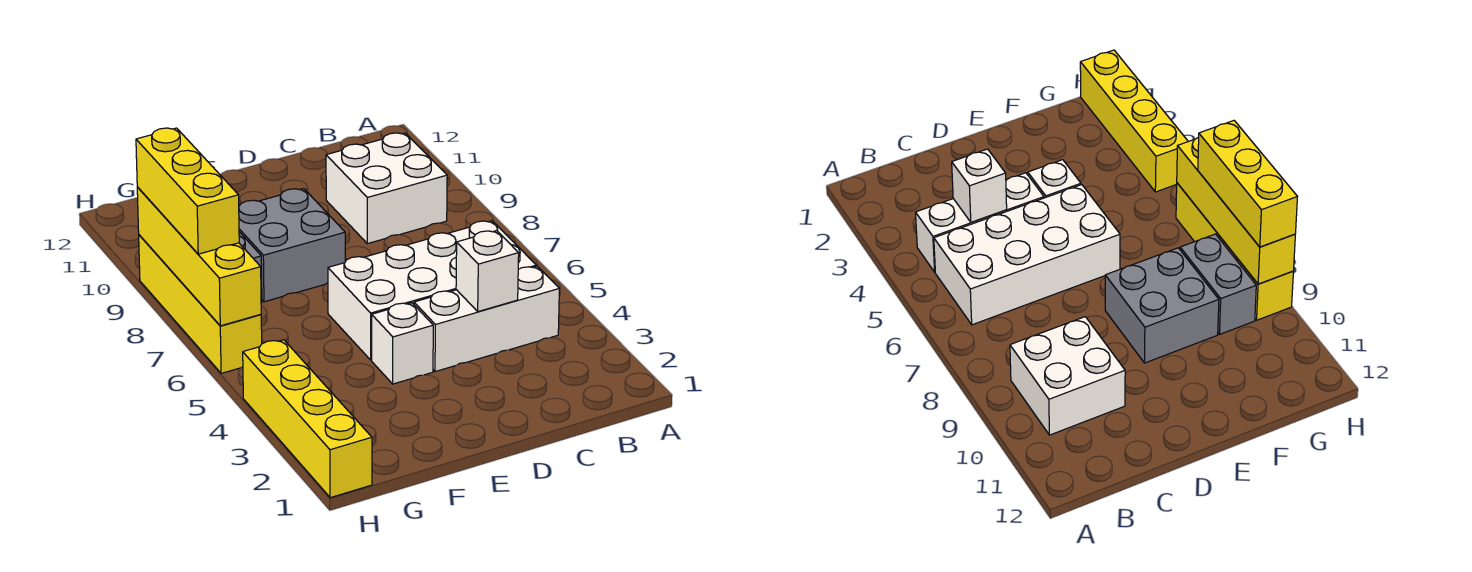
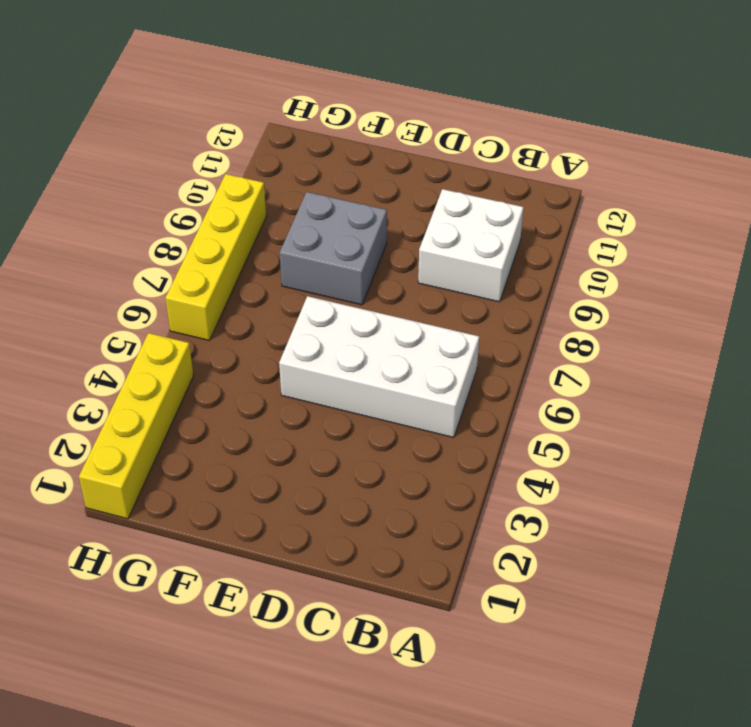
none -> white 1x3 brick [414,266,559,372]
none -> white 1x1 brick [372,303,433,384]

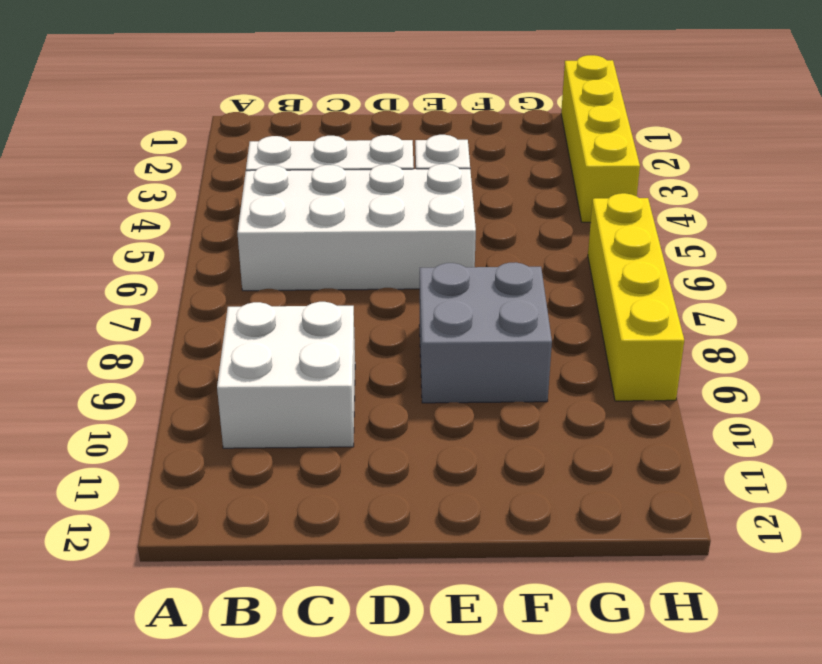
none -> grey 1x2 brick [1180,234,1256,334]
none -> white 1x1 brick [456,231,519,312]

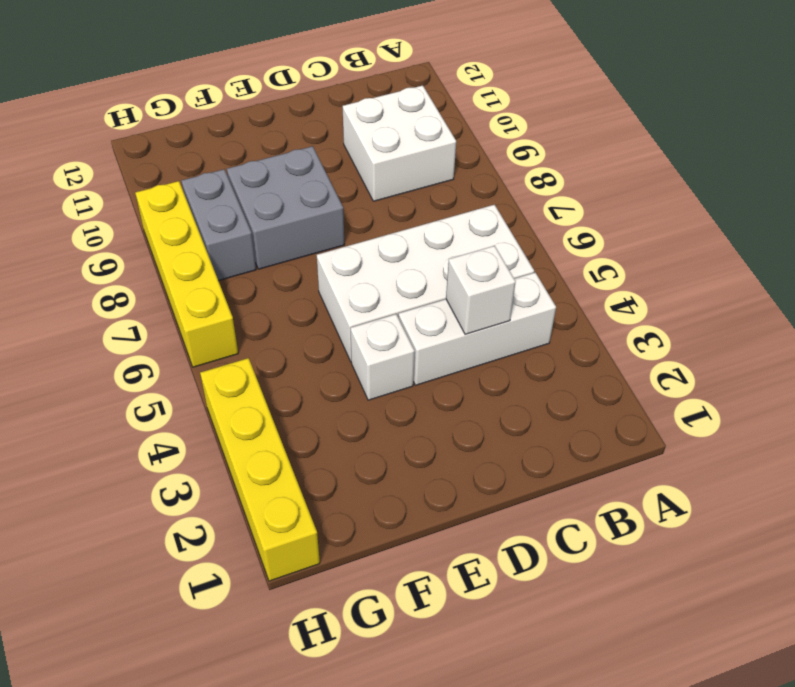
none -> yellow 1x4 brick [137,187,261,326]
none -> yellow 1x3 brick [136,128,239,254]

